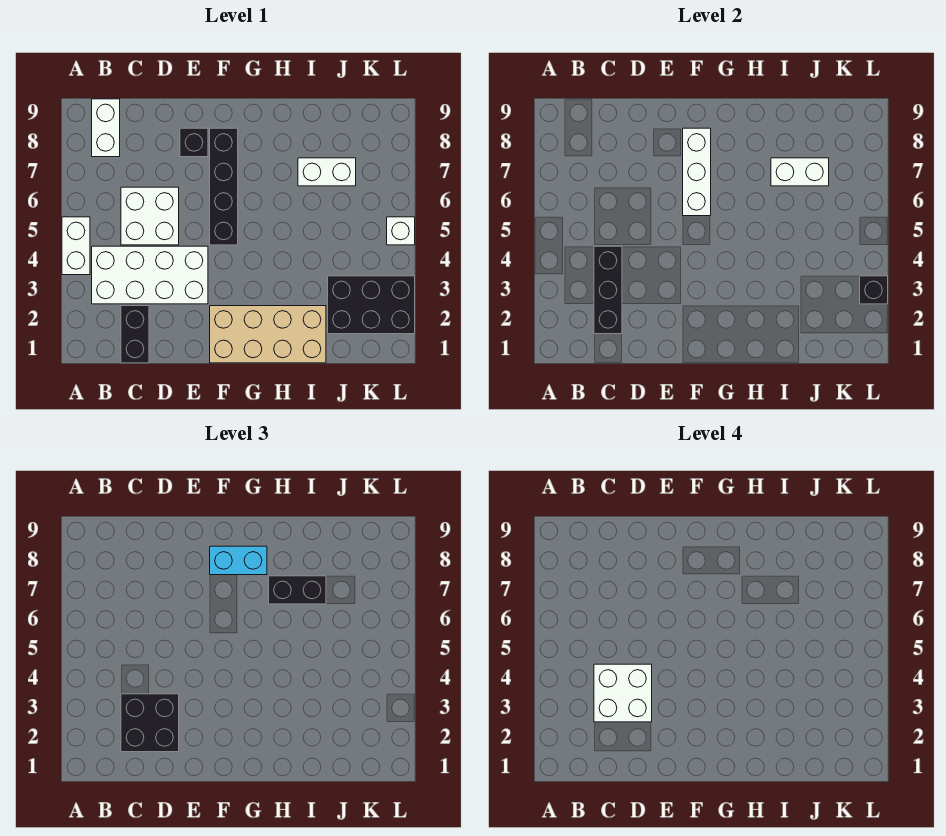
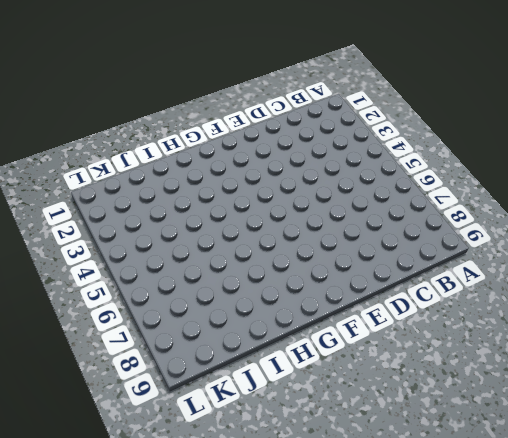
none -> white 1x2 brick [62,217,90,275]
none -> white 2x4 brick [92,246,208,304]
none -> white 1x2 brick [92,99,120,157]

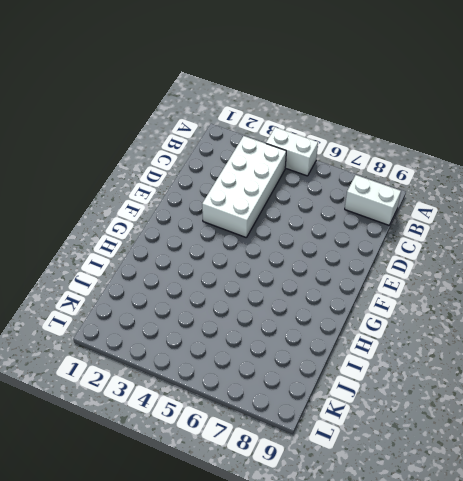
none -> black 1x2 brick [121,306,149,363]
none -> white 2x2 brick [121,187,179,245]
none -> black 1x1 brick [180,128,208,157]

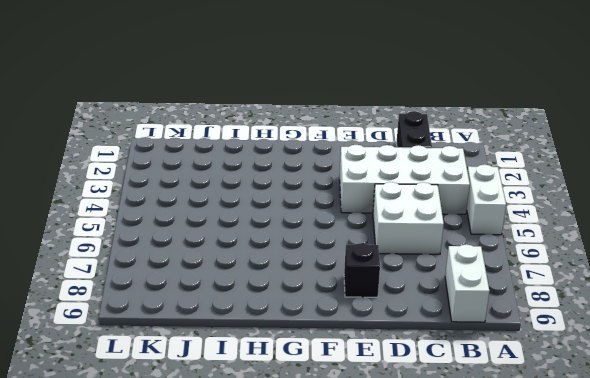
none -> tan 2x4 brick [210,306,326,363]
none -> black 1x4 brick [210,128,238,245]
none -> white 1x2 brick [298,158,356,186]

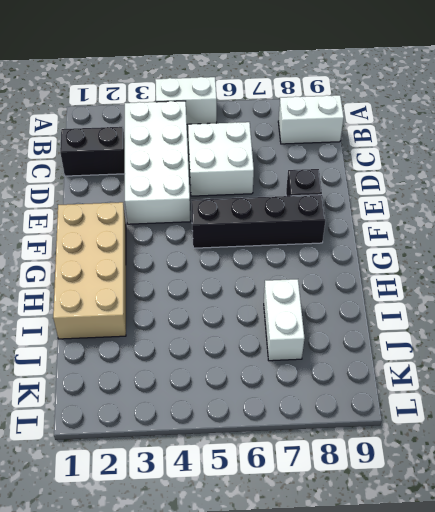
none -> black 2x3 brick [328,276,415,334]
none -> white 1x1 brick [387,217,415,245]
none -> black 1x3 brick [594,246,622,334]

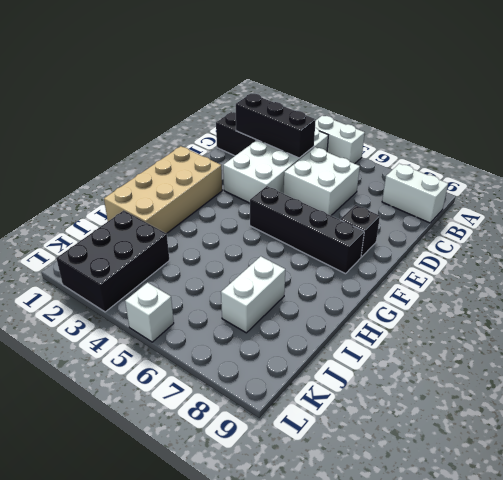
none -> white 1x3 brick [683,128,711,216]
none -> white 1x2 brick [771,158,829,186]
none -> black 1x1 brick [860,276,888,304]

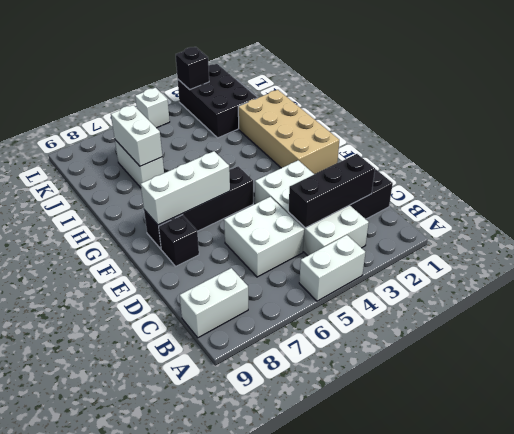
none -> black 2x2 brick [121,694,179,752]
none -> cyan 1x2 brick [210,546,267,575]
none -> black 1x2 brick [269,576,326,604]

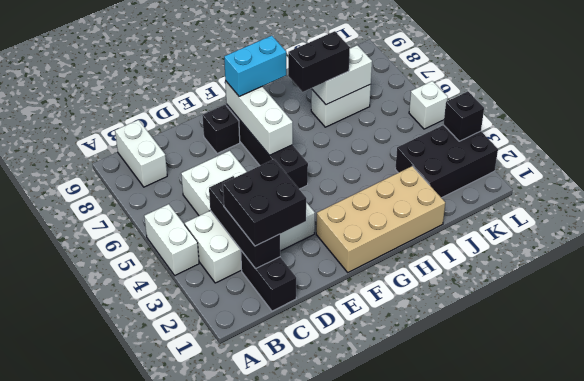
none -> white 2x2 brick [594,664,652,722]

